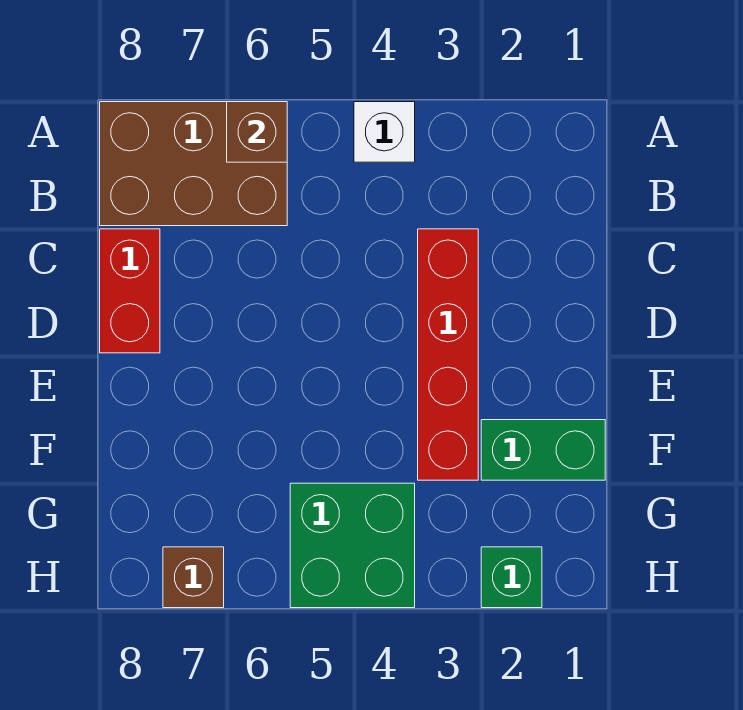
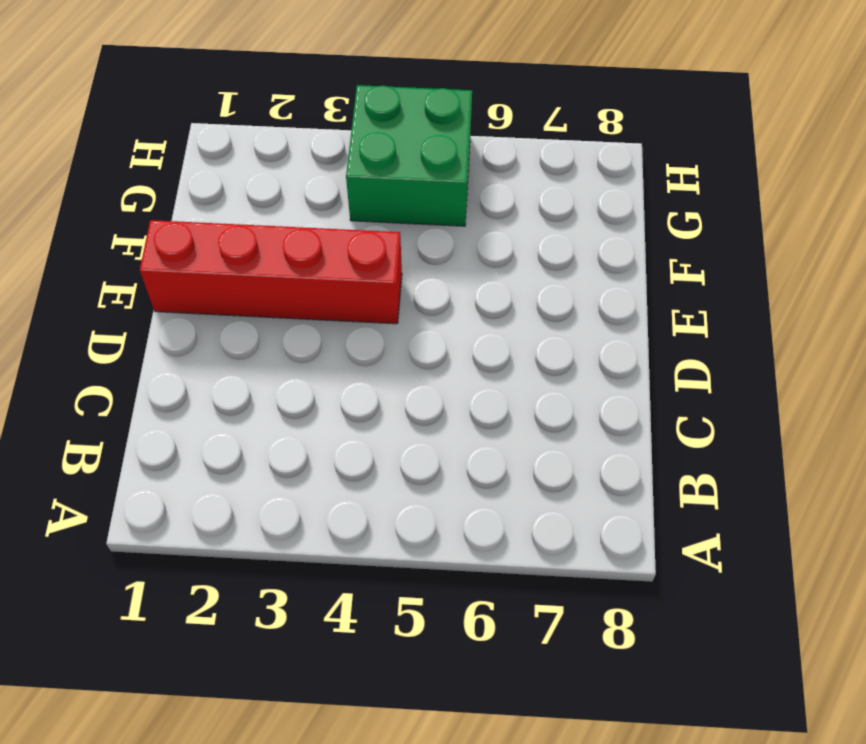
red 1x4 brick [140,220,402,324] -> red 1x4 brick turned to [418,229,478,480]
none -> white 1x1 brick [354,102,415,162]
none -> brown 2x3 brick [100,102,287,226]

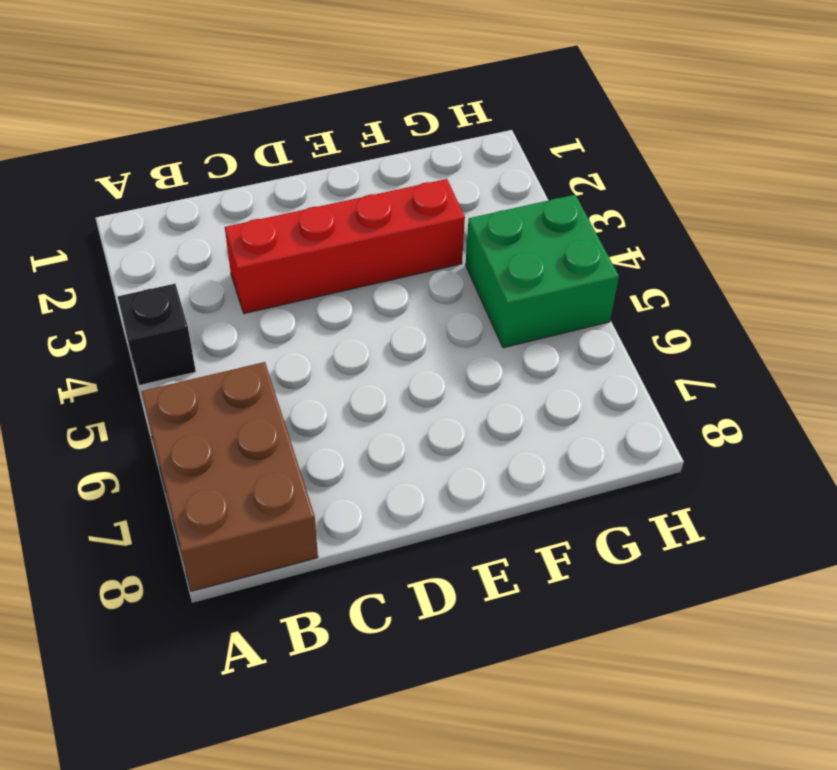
black 1x1 brick [118,284,196,386] -> white 1x1 brick [354,102,415,162]
none -> red 1x2 brick [100,229,160,353]
none -> green 1x2 brick [481,420,605,480]

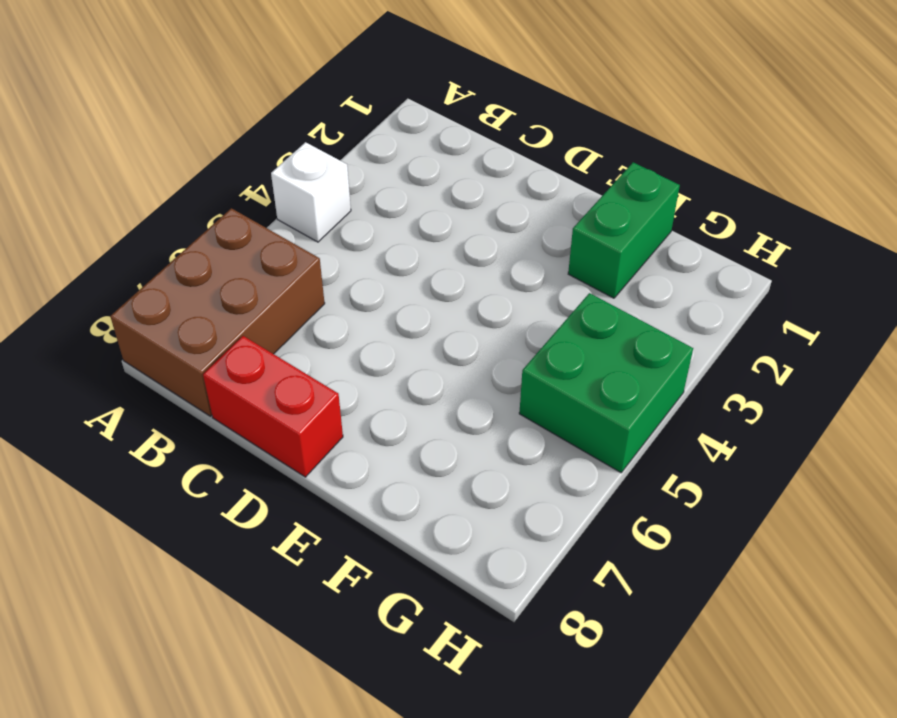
none -> red 1x4 brick [418,229,478,480]
none -> green 1x1 brick [481,547,542,608]

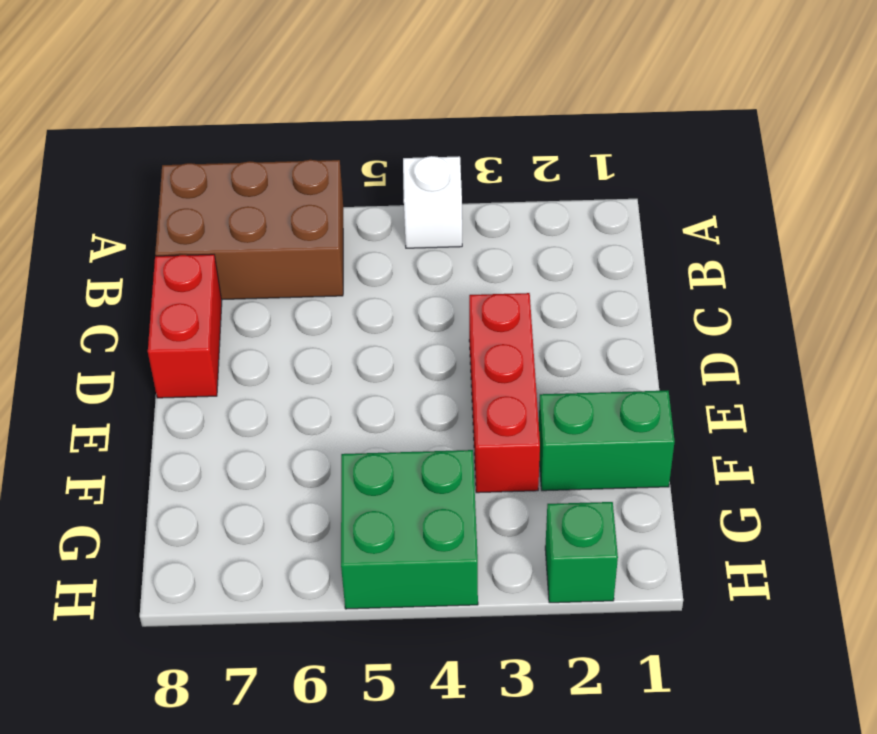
red 1x3 brick [469,293,540,493] -> red 1x4 brick [418,229,478,480]
none -> brown 1x1 brick [163,547,224,608]
none -> brown 1x1 brick [227,102,287,162]

